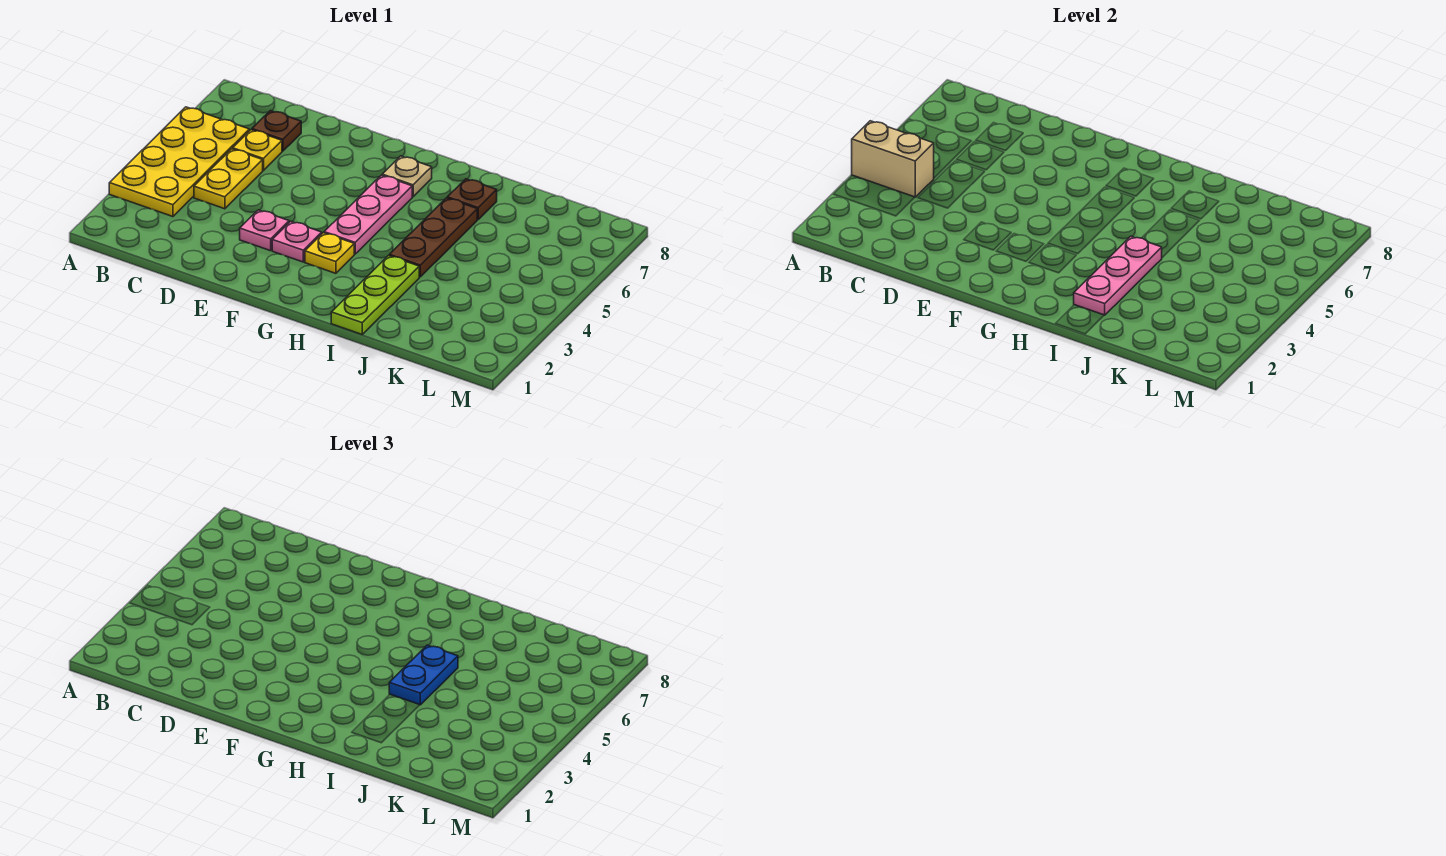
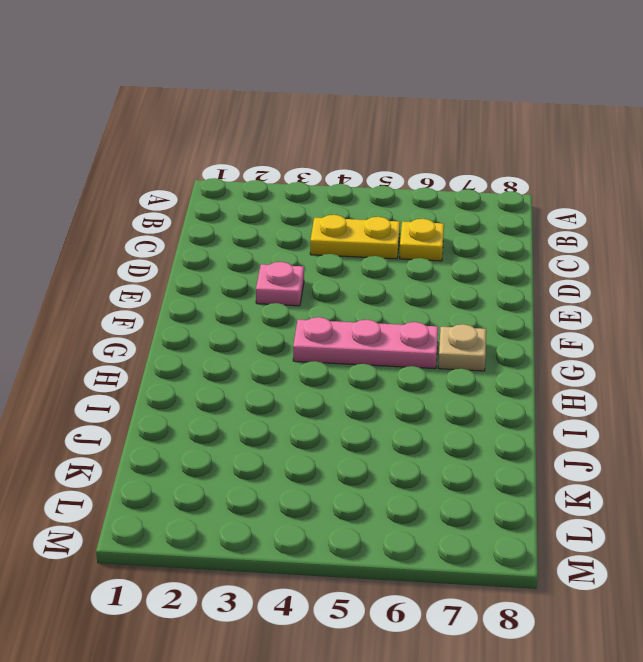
none -> yellow 2x4 plate [109,107,249,217]
none -> brown 1x1 plate [252,111,301,151]
none -> pink 1x1 plate [272,221,322,262]

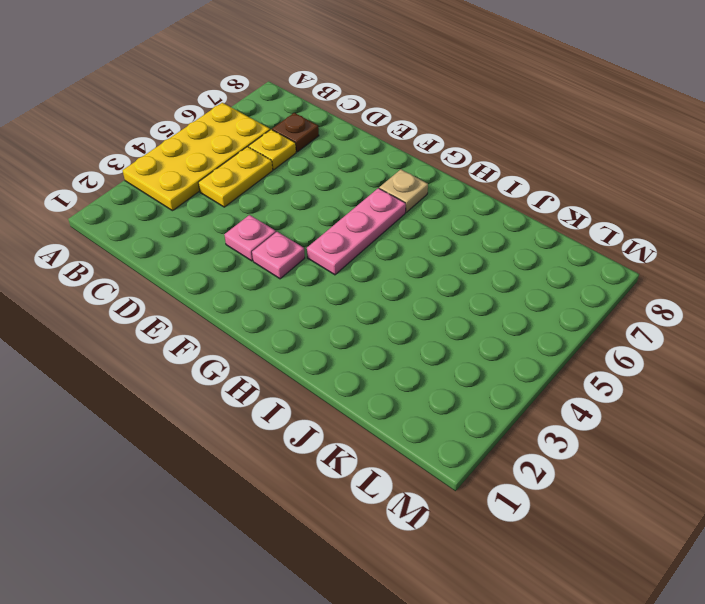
none -> yellow 1x1 plate [305,233,354,273]
none -> lime 1x3 plate [331,256,419,334]
none -> brown 1x3 plate [389,198,477,277]

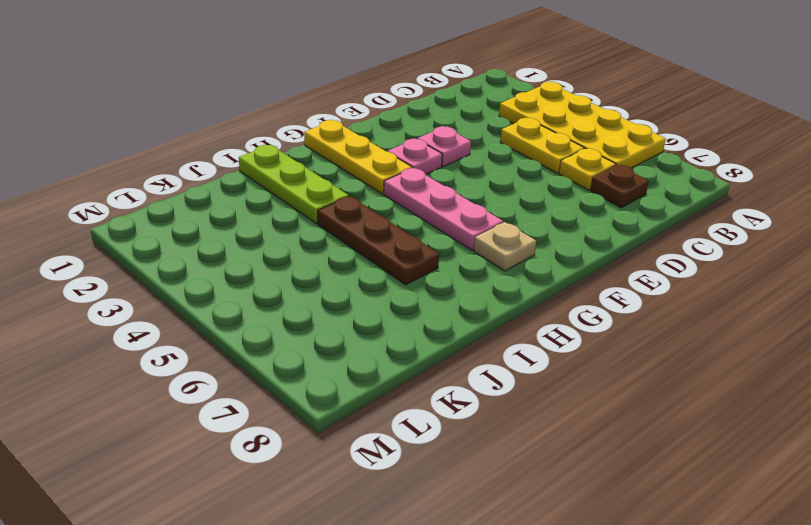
yellow 1x3 plate [304,120,412,194] -> yellow 1x1 plate [305,233,354,273]
none -> brown 1x1 plate [447,179,497,219]
none -> tan 1x2 brick [852,121,934,197]
none -> pink 1x3 plate [1074,236,1162,315]

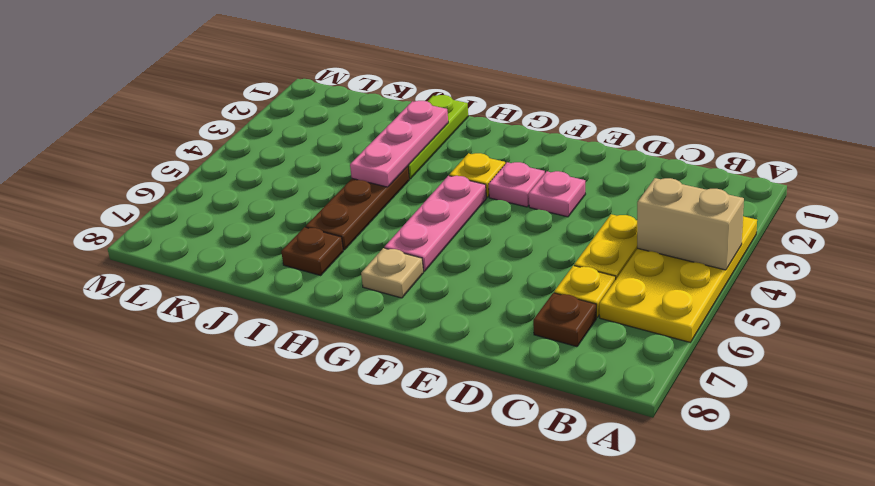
none -> blue 1x2 plate [389,645,458,705]

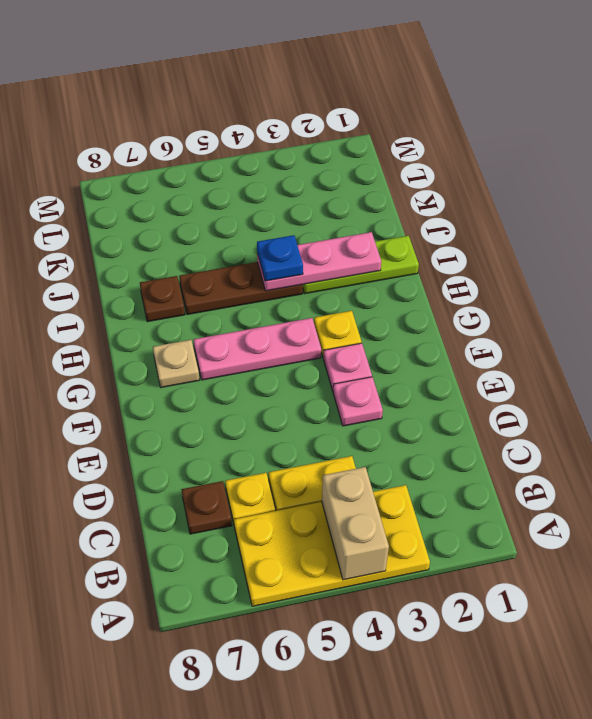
blue 1x1 plate [257,235,303,281] -> blue 1x2 plate [389,645,458,705]

